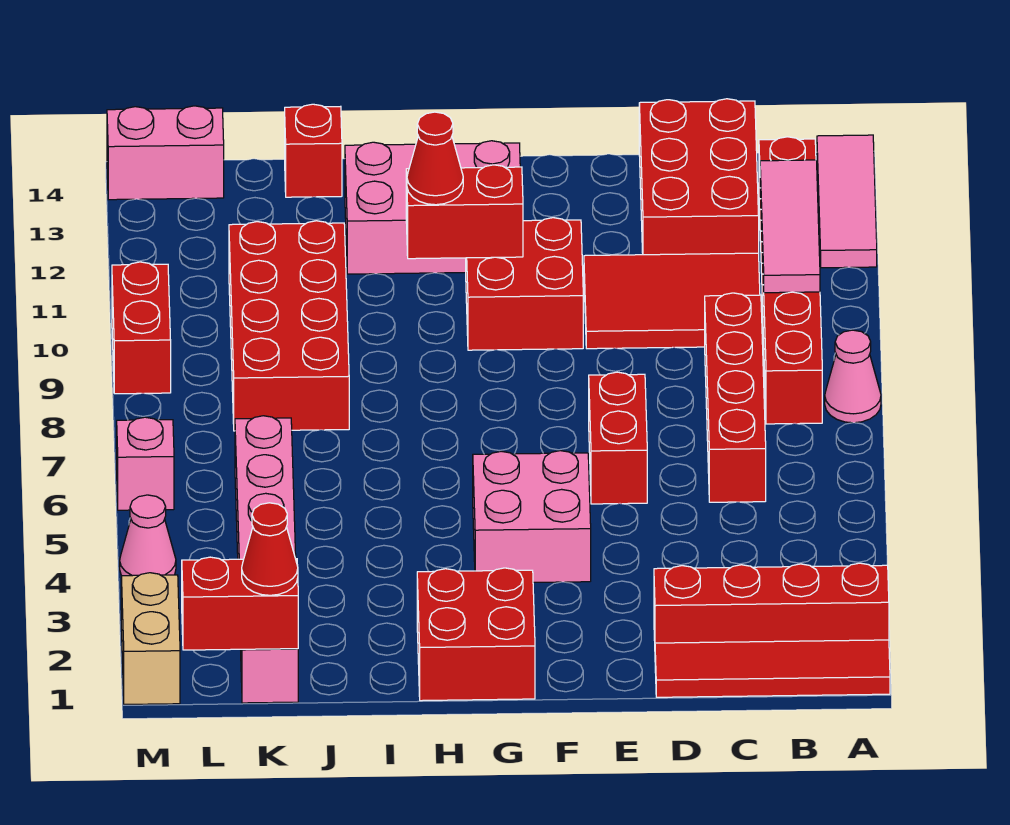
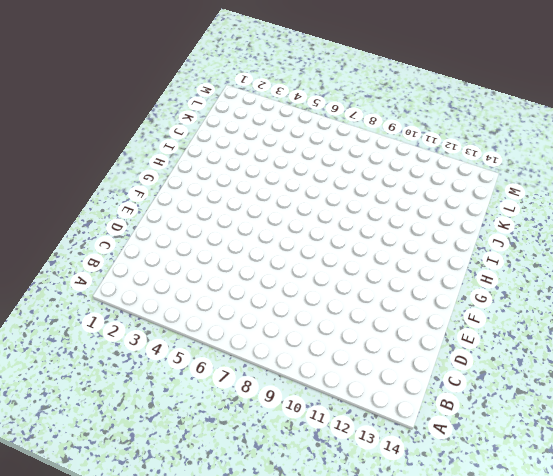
none -> red 1x4 tile [655,640,890,697]
none -> red 1x4 brick [654,563,889,643]
none -> pink 1x1 cone [825,330,881,423]

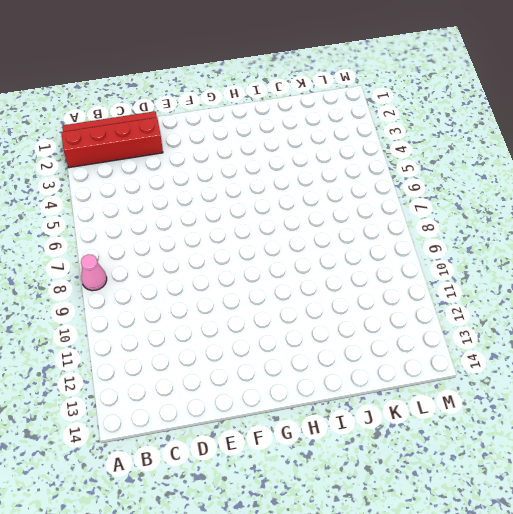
none -> pink 1x3 tile [817,135,877,268]
none -> red 1x6 brick [759,137,822,424]
none -> red 1x4 brick [705,293,766,502]

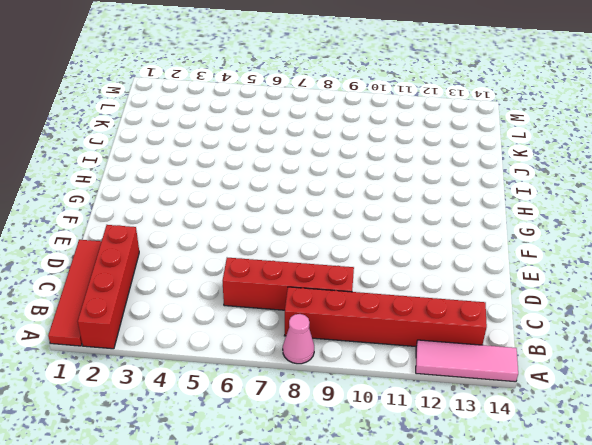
none -> red 2x3 tile [584,253,760,349]
none -> red 2x3 brick [639,99,759,255]
none -> red 1x2 brick [589,372,647,504]

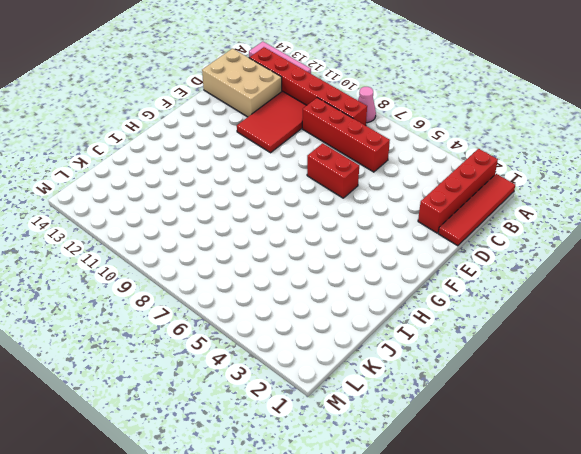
tan 2x3 brick [202,49,282,117] -> red 2x3 brick [639,99,759,255]
none -> pink 2x2 brick [473,451,591,582]
none -> red 2x2 brick [466,218,583,350]
none -> red 2x2 brick [417,568,535,701]

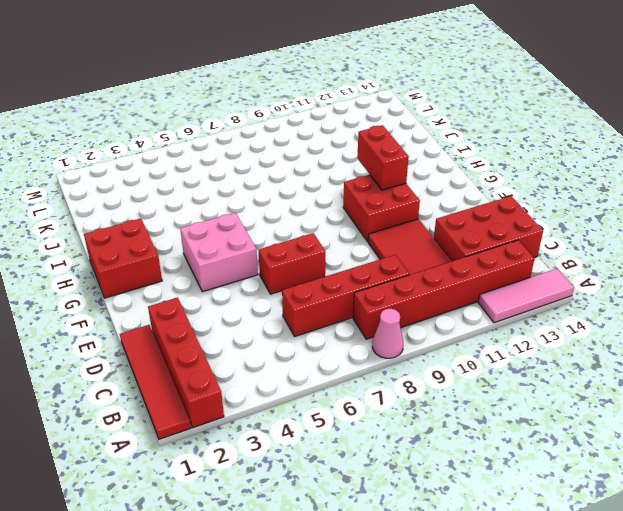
none -> pink 2x3 brick [345,141,520,274]
none -> red 2x4 brick [229,221,349,431]
none -> red 1x1 brick [285,104,342,197]

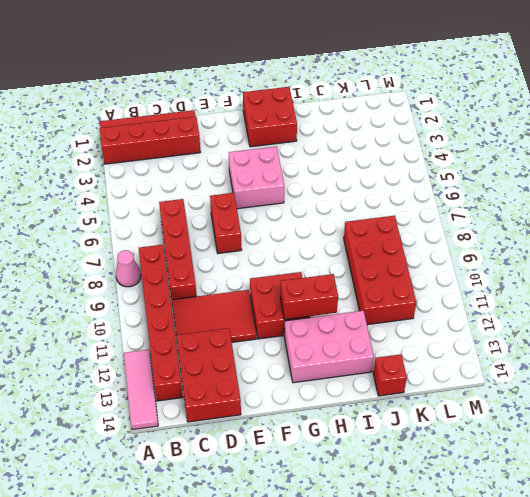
none -> pink 1x6 brick [235,416,298,703]
none -> pink 1x2 brick [107,106,224,200]
none -> tan 1x2 brick [121,573,180,704]

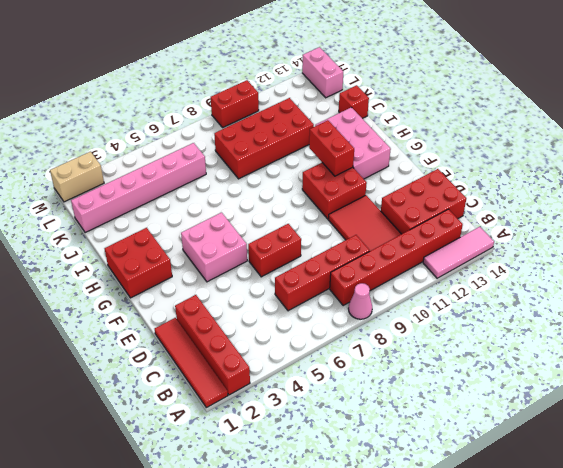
none -> pink 1x1 cone [120,495,176,576]
none -> pink 1x1 brick [117,417,174,510]
none -> pink 1x3 tile [760,160,820,293]

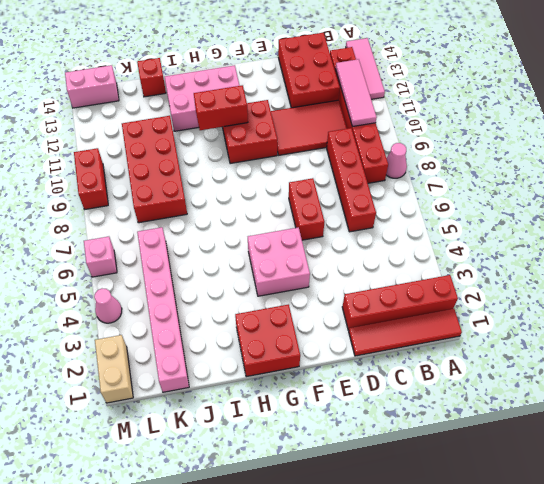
none -> red 1x2 brick [182,557,298,650]
none -> red 1x1 cone [407,112,463,205]
none -> red 1x1 cone [242,503,298,595]

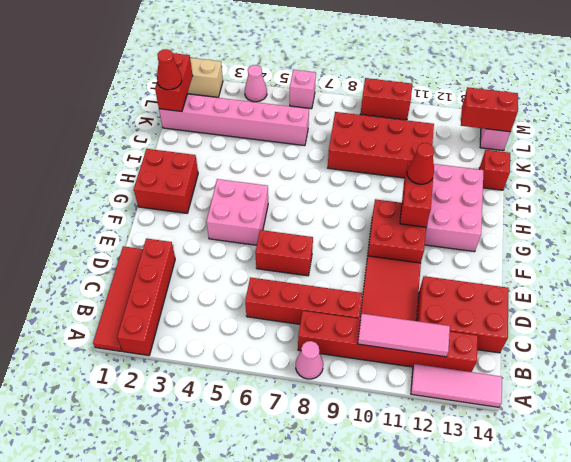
red 1x2 brick [461,87,518,132] -> none

